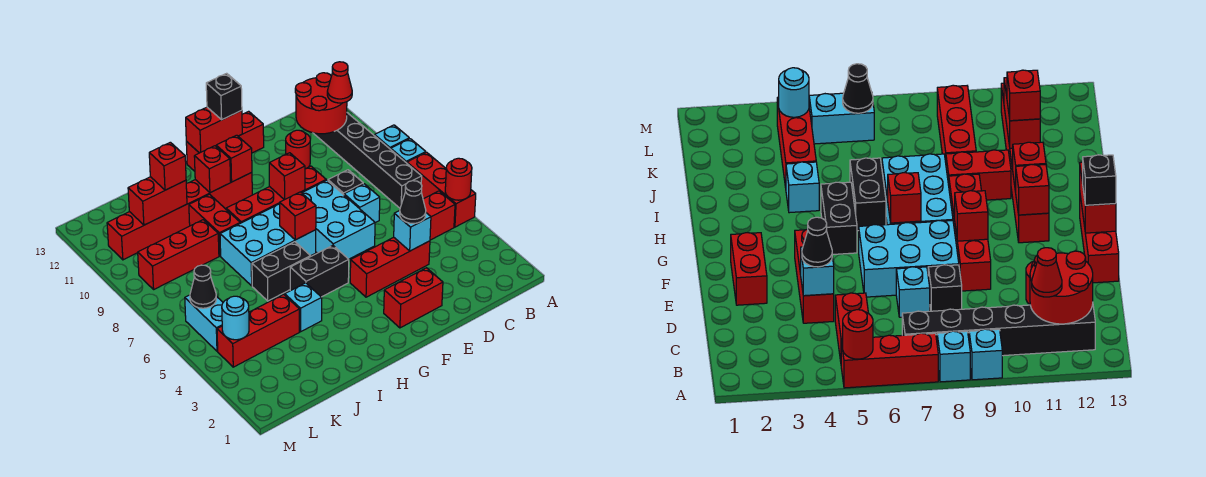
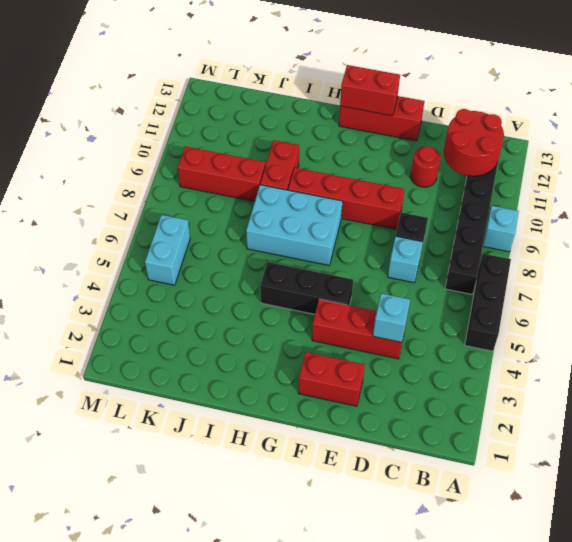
black 1x3 brick [465,254,511,351] -> red 1x3 brick [407,152,476,227]
black 1x3 brick [260,262,353,314] -> black 1x2 brick [290,245,349,297]
none -> cyan 1x1 brick [391,139,426,163]
none -> red 1x2 brick [423,191,455,240]
none -> cyan 2x3 brick [302,180,375,259]
none -> red 1x6 brick [107,172,252,260]

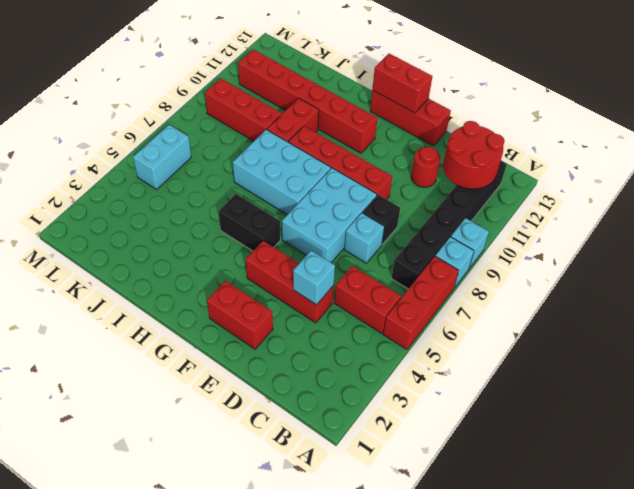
none -> black 1x2 brick [252,242,310,301]
none -> cyan 1x1 brick [285,283,322,332]
none -> red 1x3 brick [217,294,299,367]
none -> red 1x1 round brick [445,158,472,200]

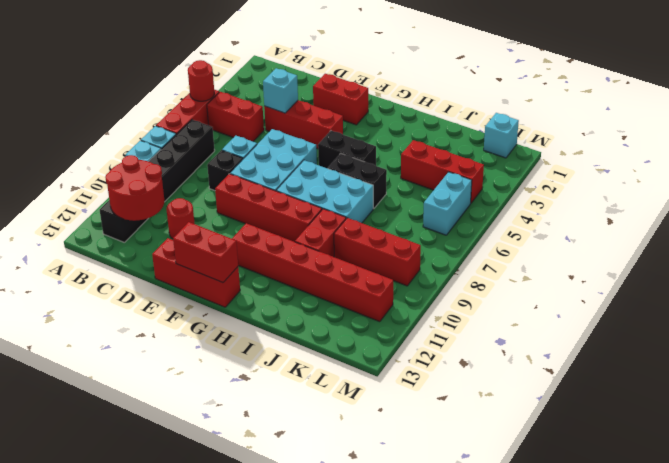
cyan 1x1 brick [484,113,519,158] -> cyan 1x1 brick moved to [285,283,322,332]
none -> red 1x1 brick [269,153,305,200]
none -> red 1x1 brick [280,192,316,240]
none -> red 1x1 brick [216,135,252,182]
none -> red 1x1 brick [194,146,231,193]

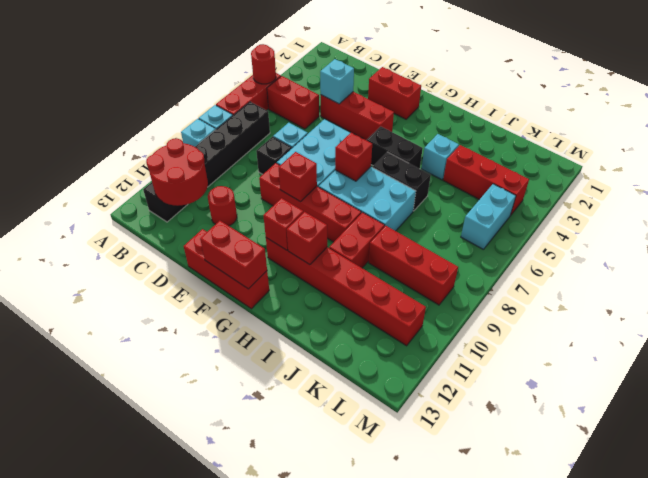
none -> red 1x2 brick [128,177,187,225]
none -> cyan 1x1 round brick [222,296,249,340]
none -> black 1x1 cone [190,265,216,308]
none -> red 1x1 cone [327,62,352,103]

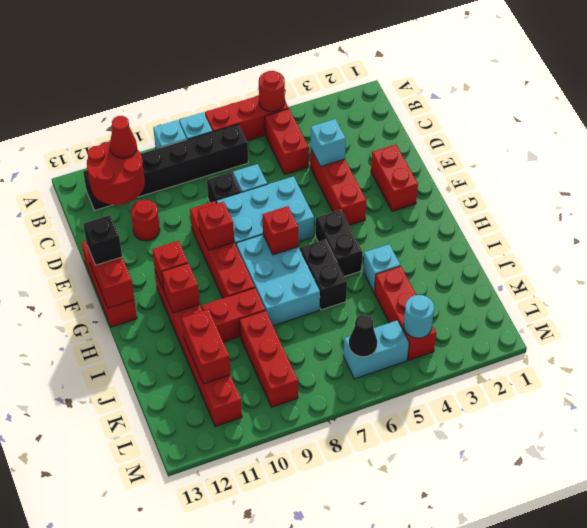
none -> black 1x1 cone [400,181,426,224]
none -> red 1x1 brick [149,142,186,190]

